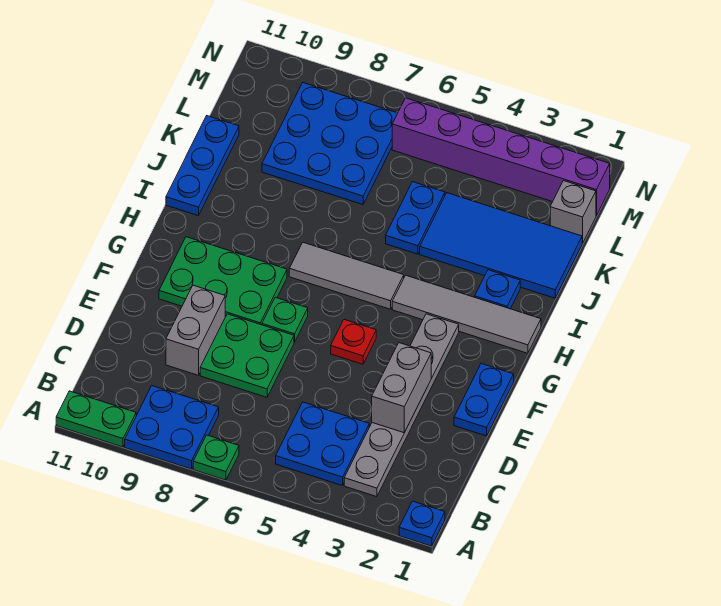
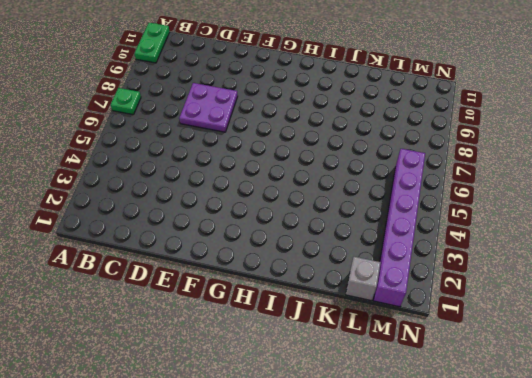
purple 2x2 plate [179,83,238,132] -> green 2x2 plate [200,314,294,397]
none -> blue 1x1 plate [399,501,445,546]
none -> blue 2x2 plate [125,386,219,469]
none -> grey 1x6 plate [344,314,459,497]

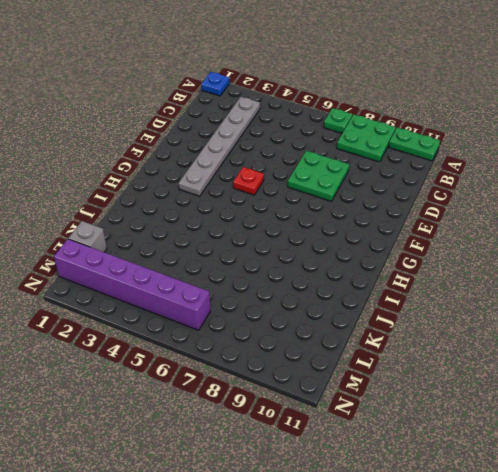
green 2x2 plate [337,115,396,162] -> blue 2x2 plate [125,386,219,469]
none -> blue 2x2 plate [276,402,369,486]
none -> grey 1x2 brick [166,285,225,375]
none -> blue 1x2 plate [454,364,514,436]

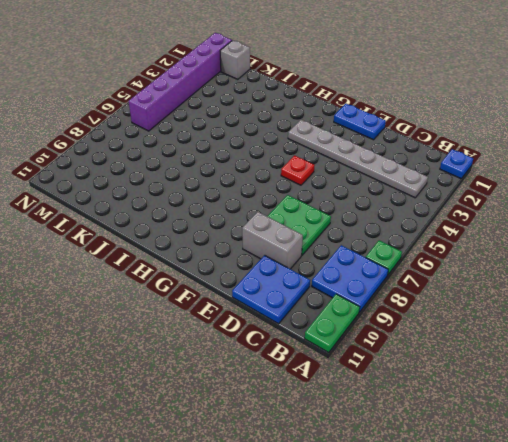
blue 2x2 plate [232,255,310,324] -> blue 2x2 plate moved to [276,402,369,486]
none -> green 1x1 plate [262,297,308,342]
none -> green 2x3 plate [159,237,287,325]
none -> grey 1x4 tile [392,275,541,353]

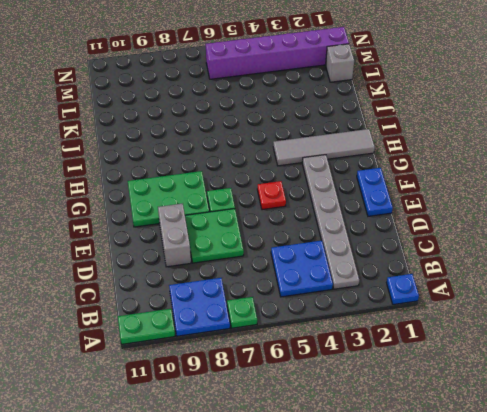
none -> grey 1x3 tile [289,242,404,309]
none -> blue 1x1 plate [475,270,520,309]
none -> blue 1x3 plate [166,116,239,216]

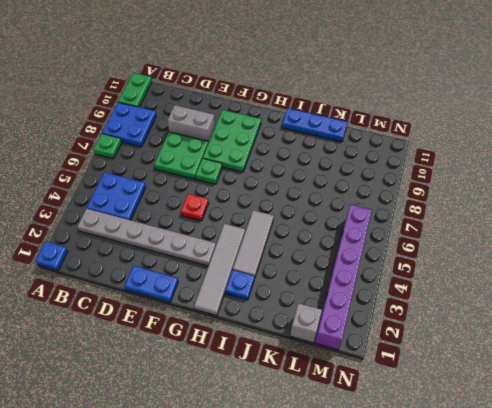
grey 1x3 tile [233,210,274,277] -> grey 1x3 tile moved to [289,242,404,309]
none -> blue 2x4 tile [420,193,582,298]
none -> blue 1x2 plate [386,182,445,254]
none -> blue 3x3 plate [262,83,398,205]

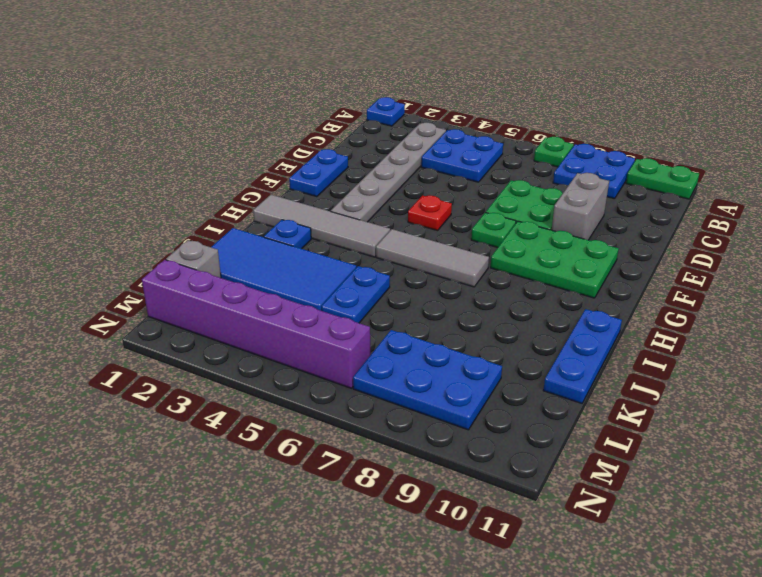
blue 2x3 plate [353,330,502,430] -> blue 3x3 plate [262,83,398,205]
none -> grey 1x2 brick [372,343,431,433]

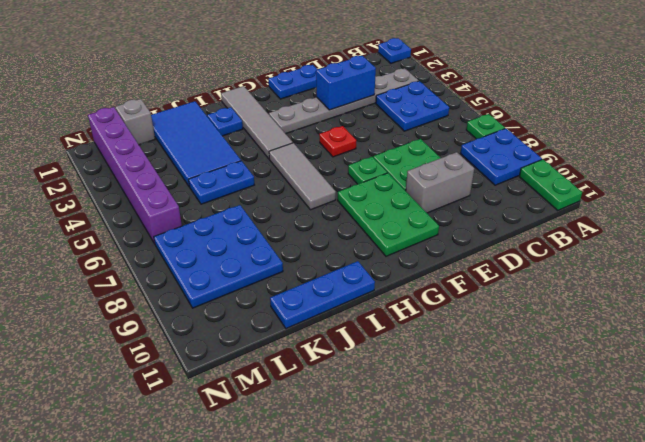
blue 1x2 brick [316,56,376,110] -> grey 1x2 brick [372,343,431,433]

